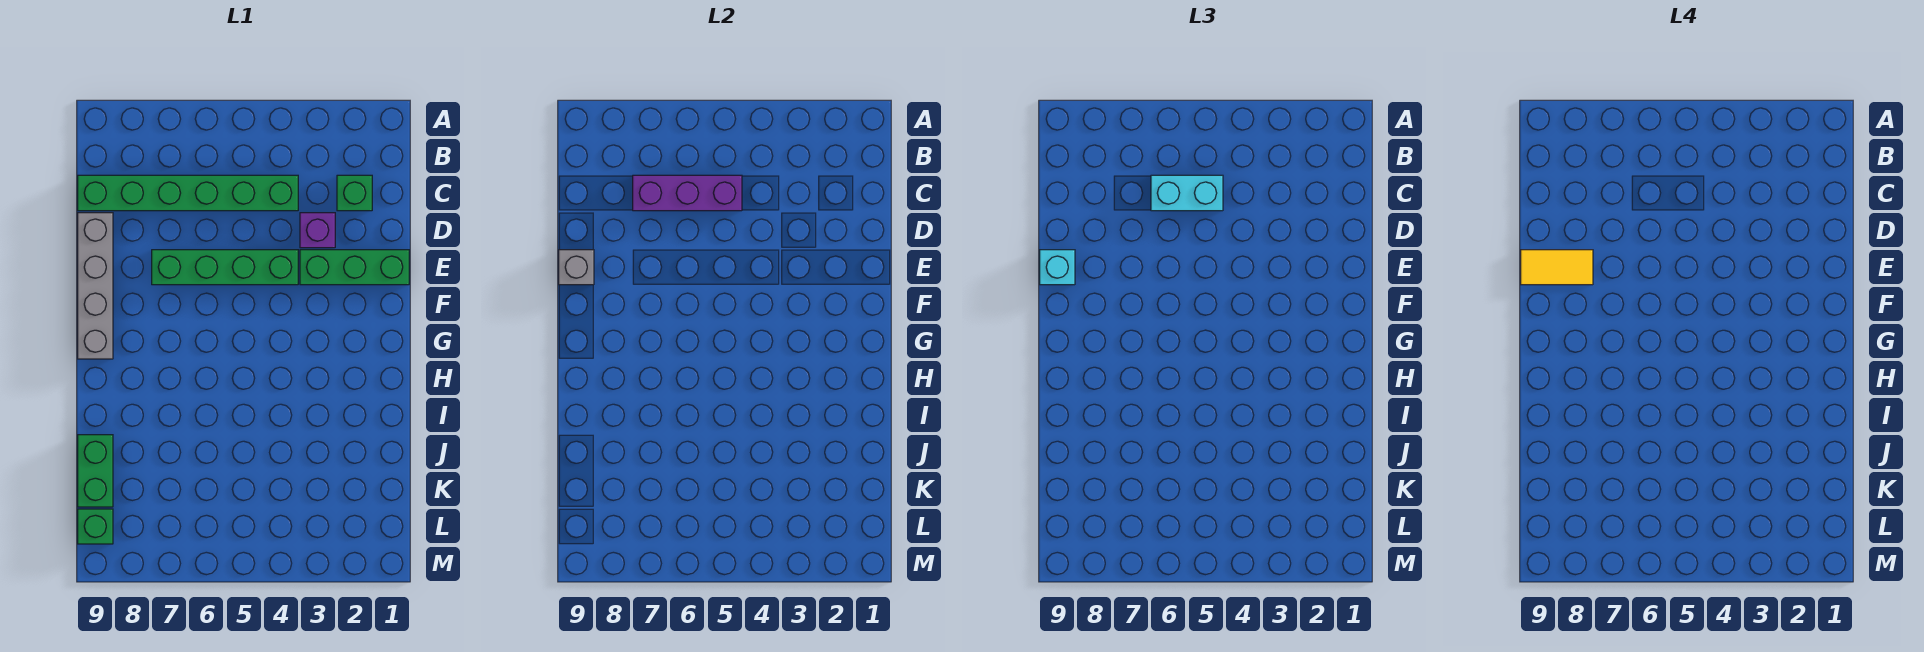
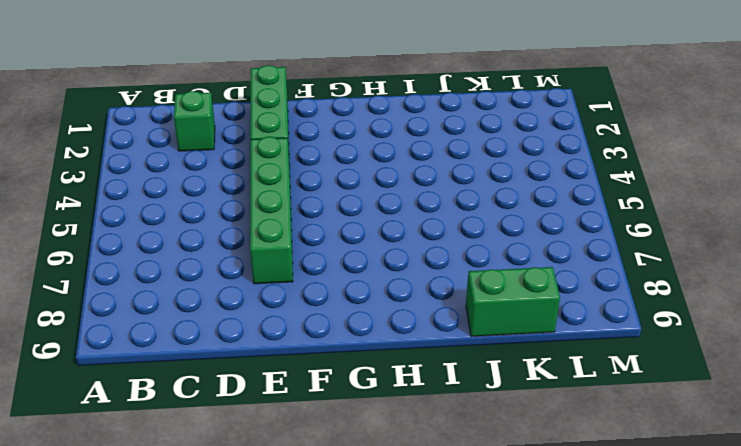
none -> green 1x6 brick [78,175,298,211]
none -> purple 1x1 brick [300,213,335,248]
none -> grey 1x4 brick [78,213,113,359]

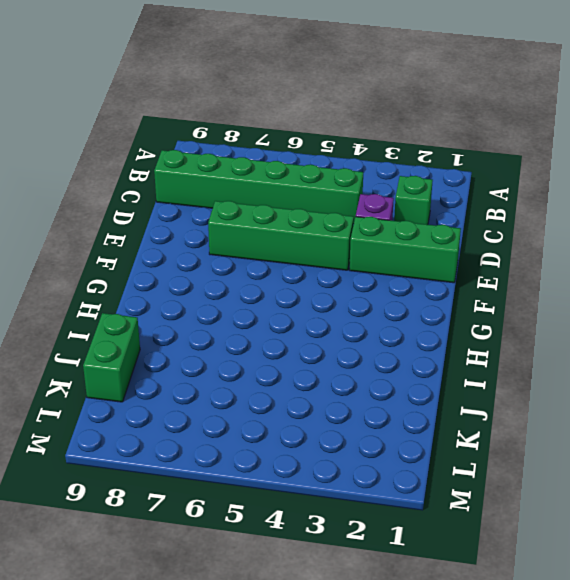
none -> grey 1x4 brick [78,213,113,359]
none -> green 1x1 brick [78,509,113,544]
none -> purple 1x3 brick [633,175,742,211]

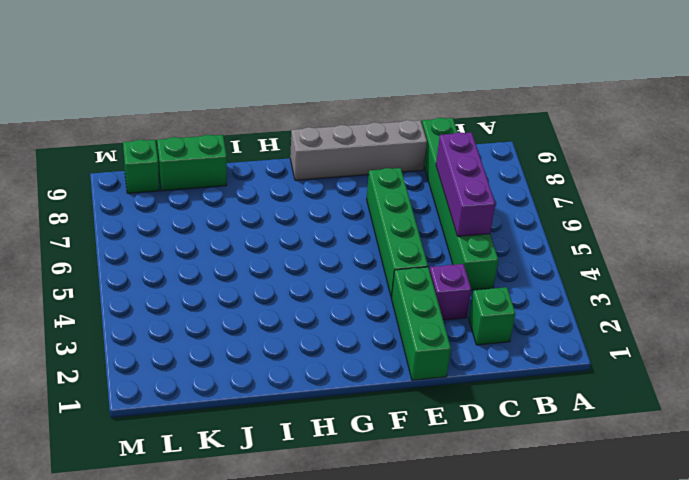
none -> grey 1x1 brick [559,250,594,285]
none -> cyan 1x2 brick [1151,175,1223,211]
none -> cyan 1x1 brick [1040,250,1075,285]

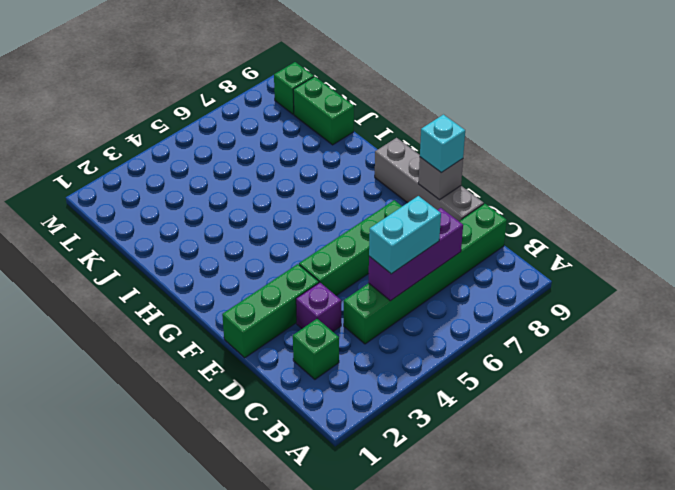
none -> yellow 1x2 tile [1521,250,1593,285]

